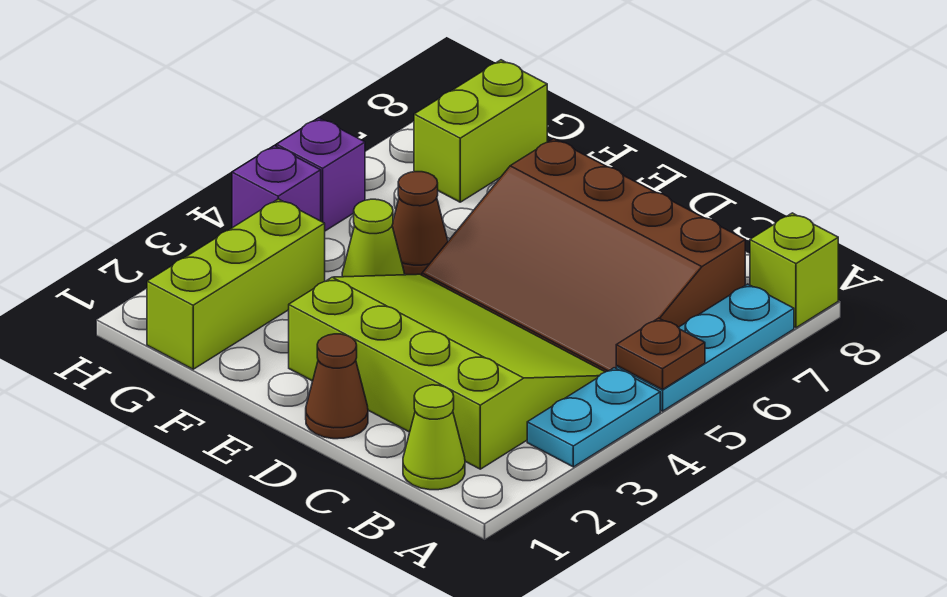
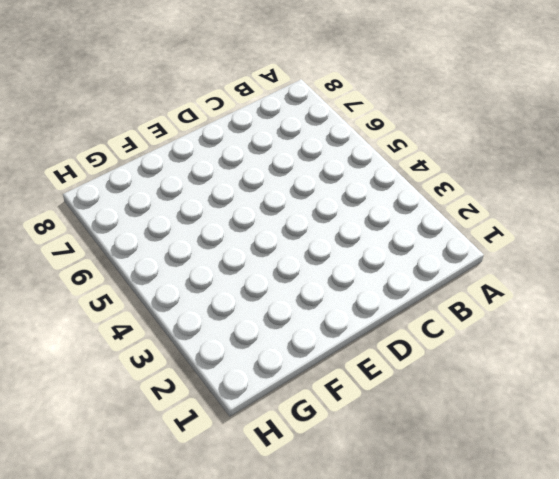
none -> cyan 1x2 plate [527,368,660,467]
none -> cyan 1x3 plate [616,284,794,411]
none -> lime 1x1 brick [750,213,838,328]

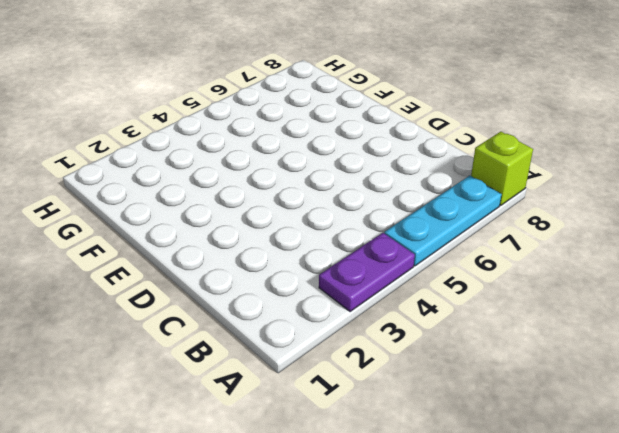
purple 1x2 plate [319,233,415,312] -> cyan 1x2 plate [527,368,660,467]
none -> lime 1x1 cone [403,385,465,490]
none -> lime 3x4 slope [289,274,605,469]
none -> brown 3x4 slope [422,139,745,372]

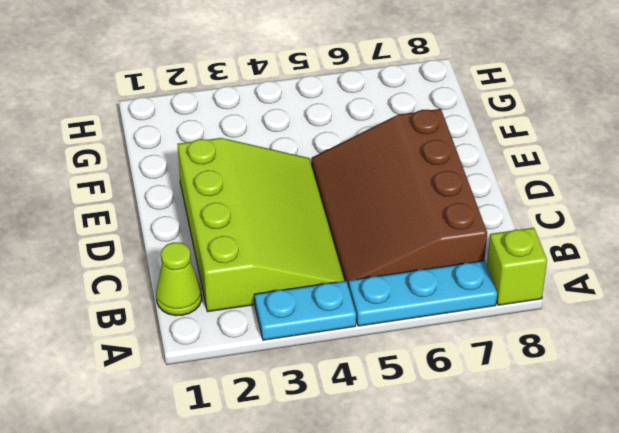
none -> brown 1x1 cone [306,334,368,439]
none -> lime 1x1 cone [342,199,404,277]
none -> brown 1x1 cone [392,172,448,275]

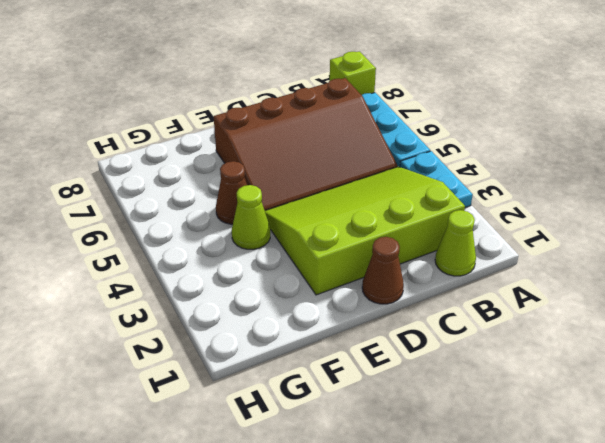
none -> lime 1x3 brick [147,199,325,369]
none -> lime 1x2 brick [414,60,547,202]
none -> purple 1x1 brick [232,146,321,228]

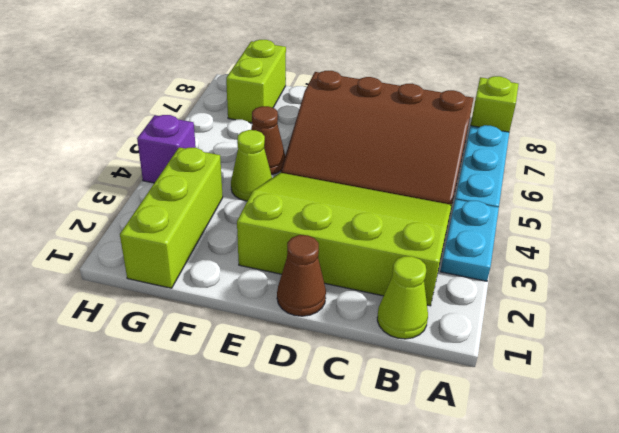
none -> purple 1x1 brick [277,118,365,231]
none -> brown 1x1 plate [616,318,705,390]

